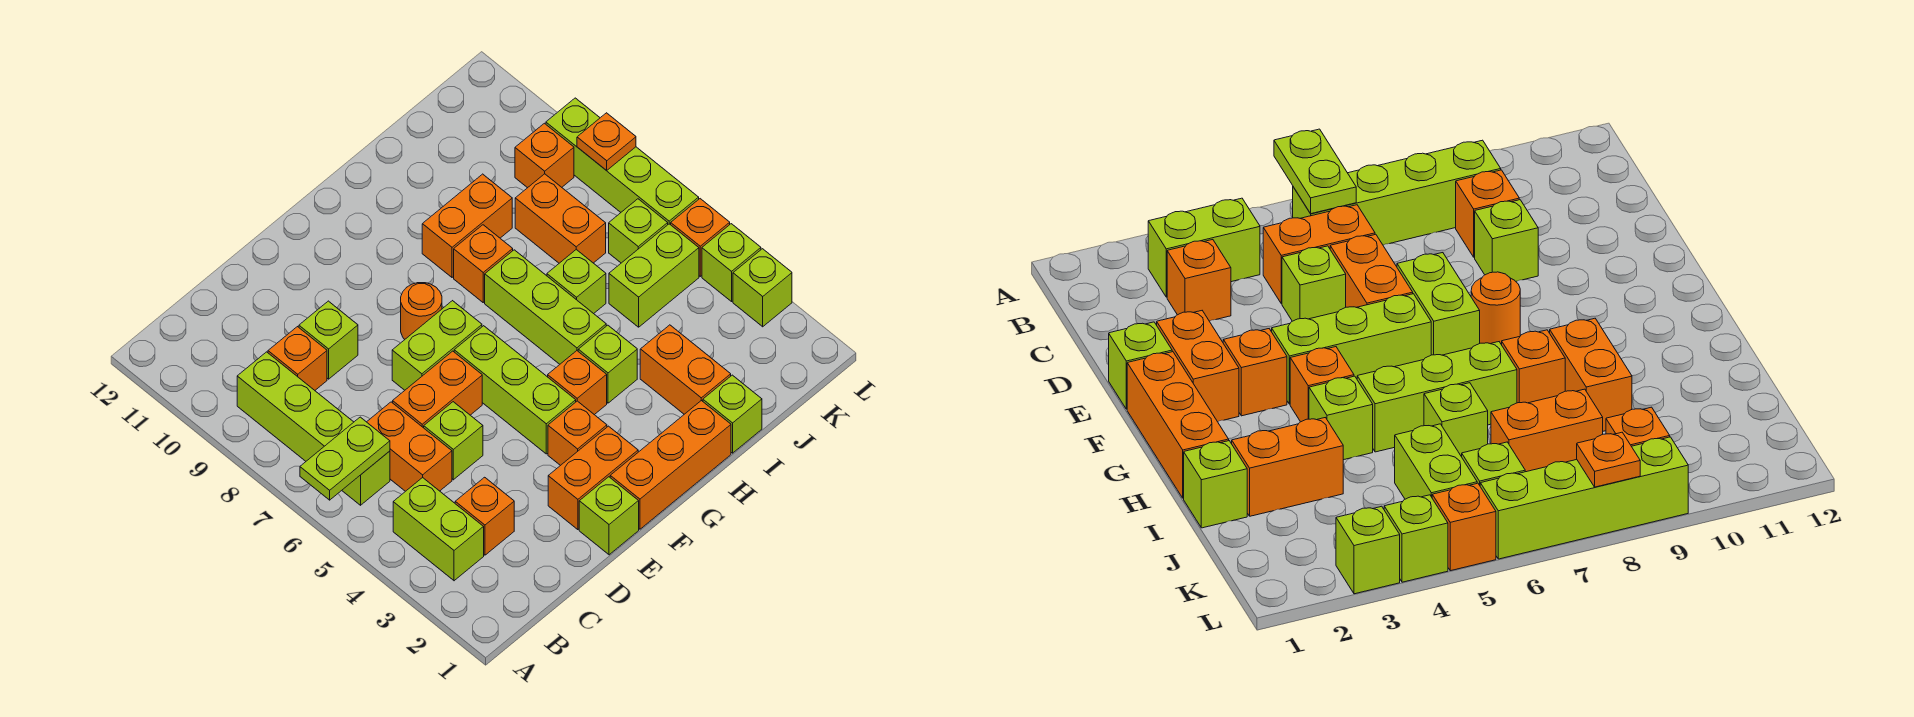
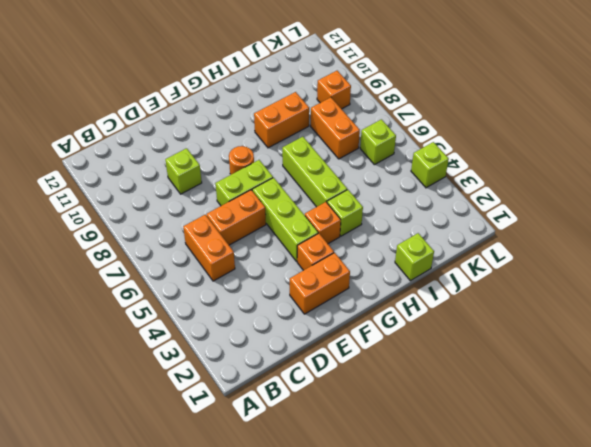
none -> lime 1x2 brick [393,477,484,581]
none -> lime 1x4 brick [237,352,390,505]
none -> orange 1x1 brick [455,477,514,555]
none -> orange 1x1 brick [268,327,327,390]

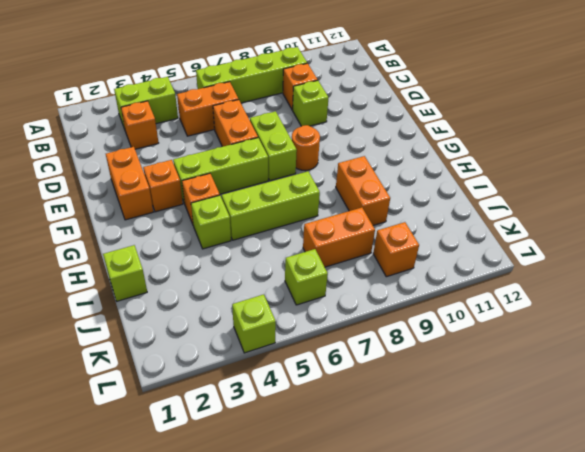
none -> lime 1x1 brick [424,402,483,480]
none -> lime 1x1 brick [579,477,639,555]
none -> orange 1x3 brick [610,400,731,529]
none -> orange 1x1 brick [454,225,513,302]

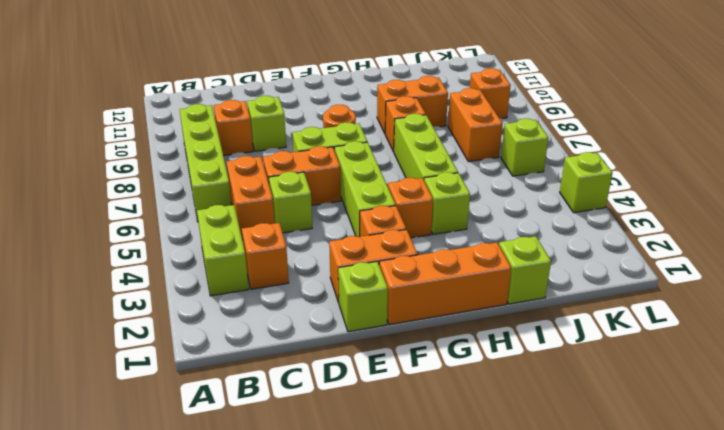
none -> orange 1x2 brick [640,325,731,414]
none -> lime 1x1 brick [547,250,606,314]
none -> lime 1x2 brick [609,224,699,327]
none -> lime 1x1 brick [733,249,792,327]

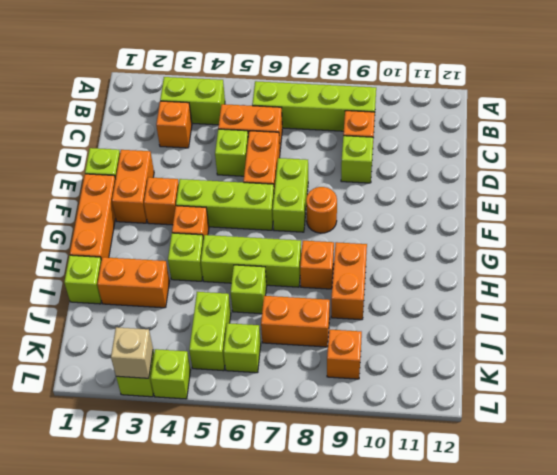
tan 1x1 brick [111,327,153,378] -> none
none -> orange 1x1 brick [671,199,730,276]
none -> lime 1x4 brick [546,98,699,225]
none -> lime 1x2 plate [300,417,390,500]
none -> orange 1x1 plate [577,113,636,171]

